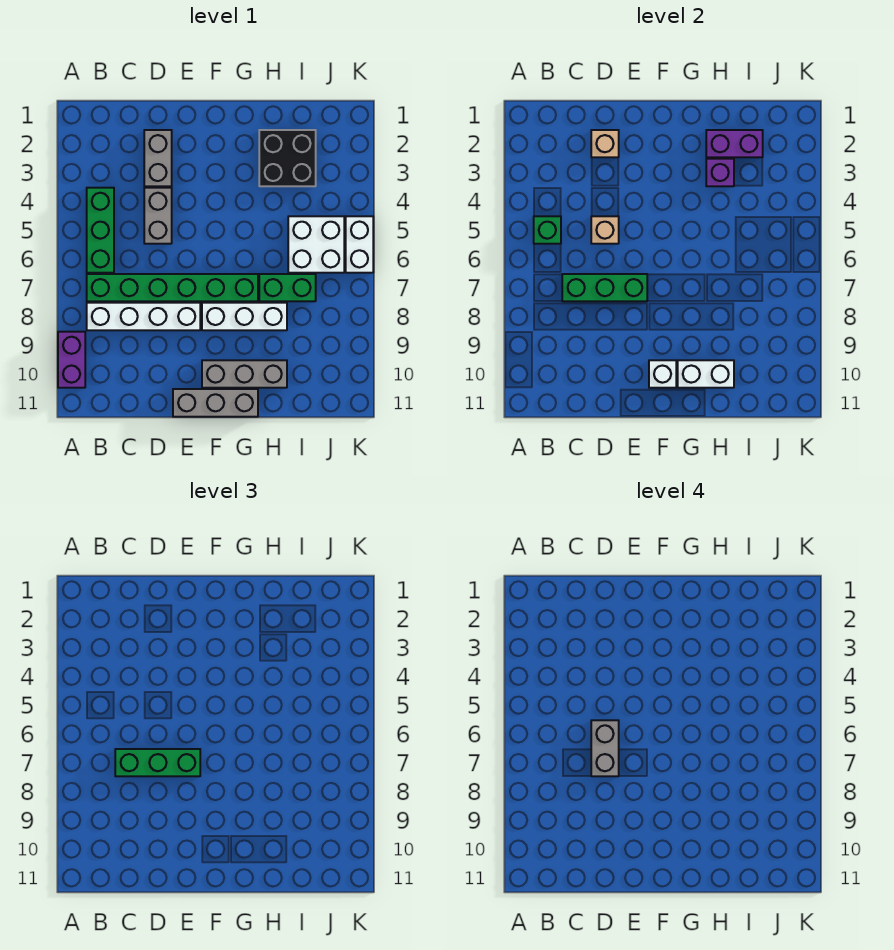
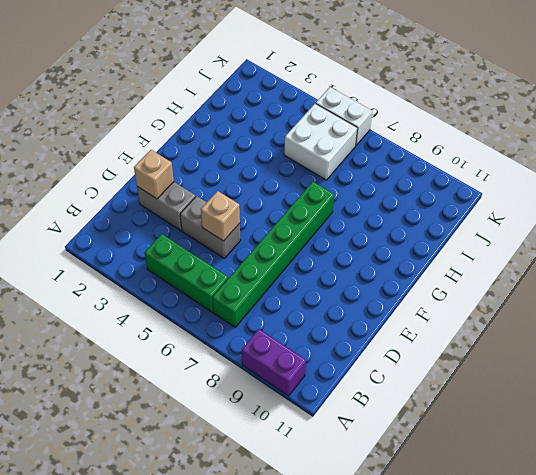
none -> white 1x4 brick [87,303,200,330]
none -> grey 1x3 brick [173,389,258,417]
none -> white 1x3 brick [202,303,287,330]

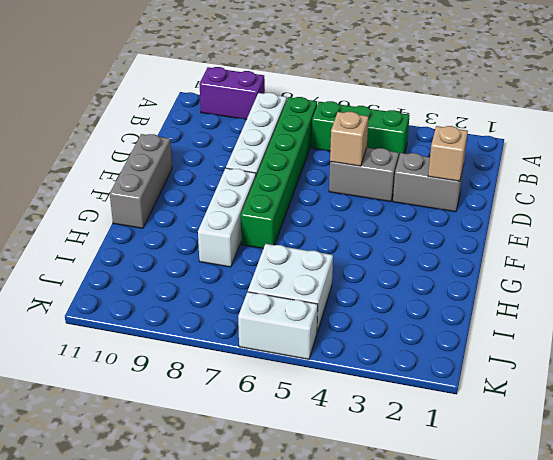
none -> grey 1x3 brick [202,360,287,388]
none -> black 2x2 brick [259,130,316,186]
none -> green 1x2 brick [259,274,316,301]

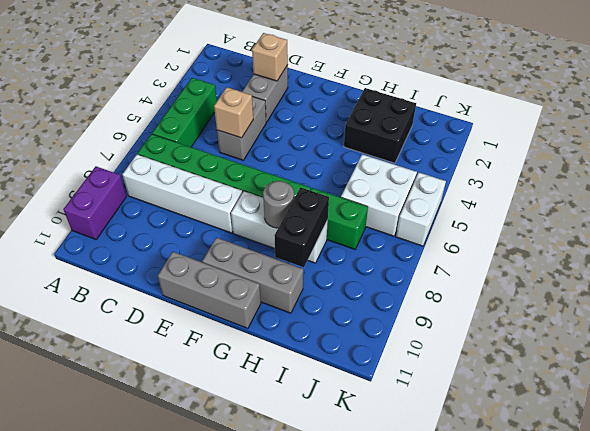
grey 1x1 round brick [263,181,294,228] -> none
black 1x2 brick [274,187,329,267] -> none
none -> green 1x1 brick [534,216,561,244]
none -> green 1x3 brick [562,274,647,301]
none -> white 1x1 brick [649,360,676,388]

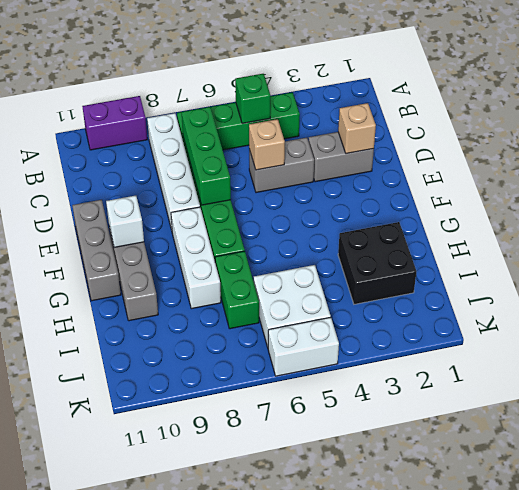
none -> white 1x2 brick [678,360,734,388]
none -> purple 1x2 brick [706,130,763,157]
none -> purple 1x1 brick [706,159,734,186]

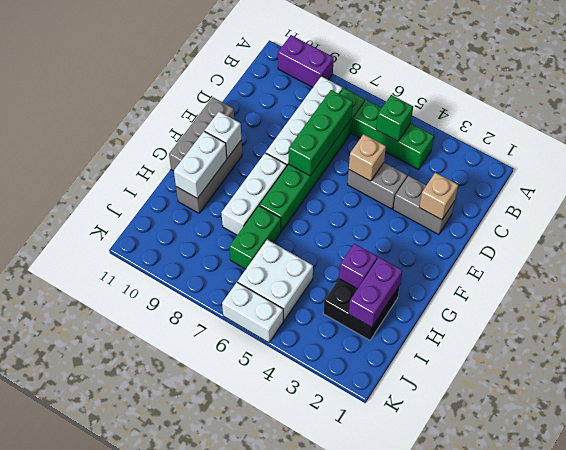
none -> green 1x3 brick [115,749,200,776]
none -> grey 1x2 brick [591,720,619,776]

